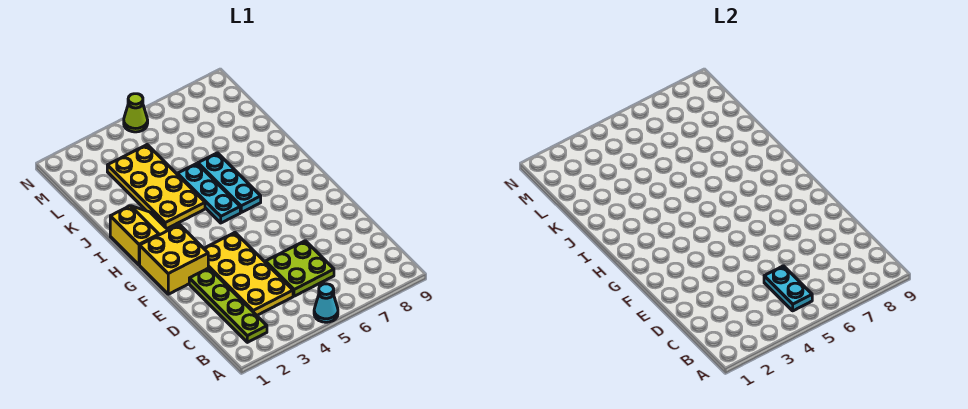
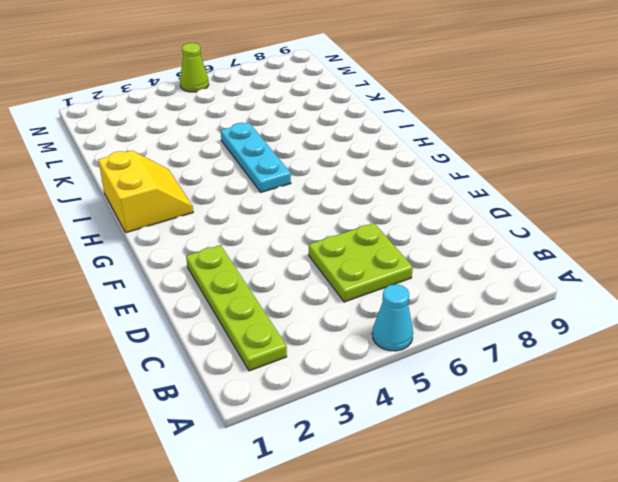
none -> yellow 2x4 plate [204,233,293,315]
none -> yellow 2x2 brick [140,225,208,294]

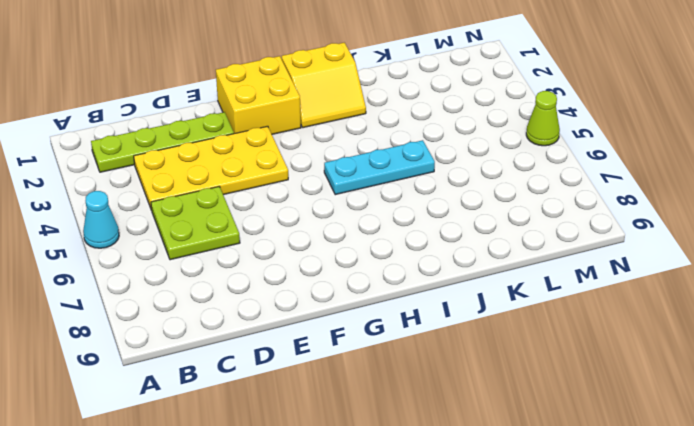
none -> cyan 1x3 plate [198,153,261,212]
none -> yellow 2x4 plate [107,145,205,228]

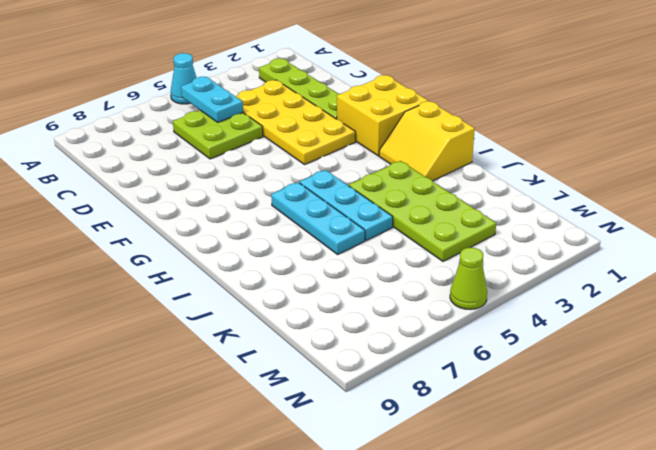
lime 2x4 plate [349,161,496,261] -> yellow 2x4 plate [107,145,205,228]

